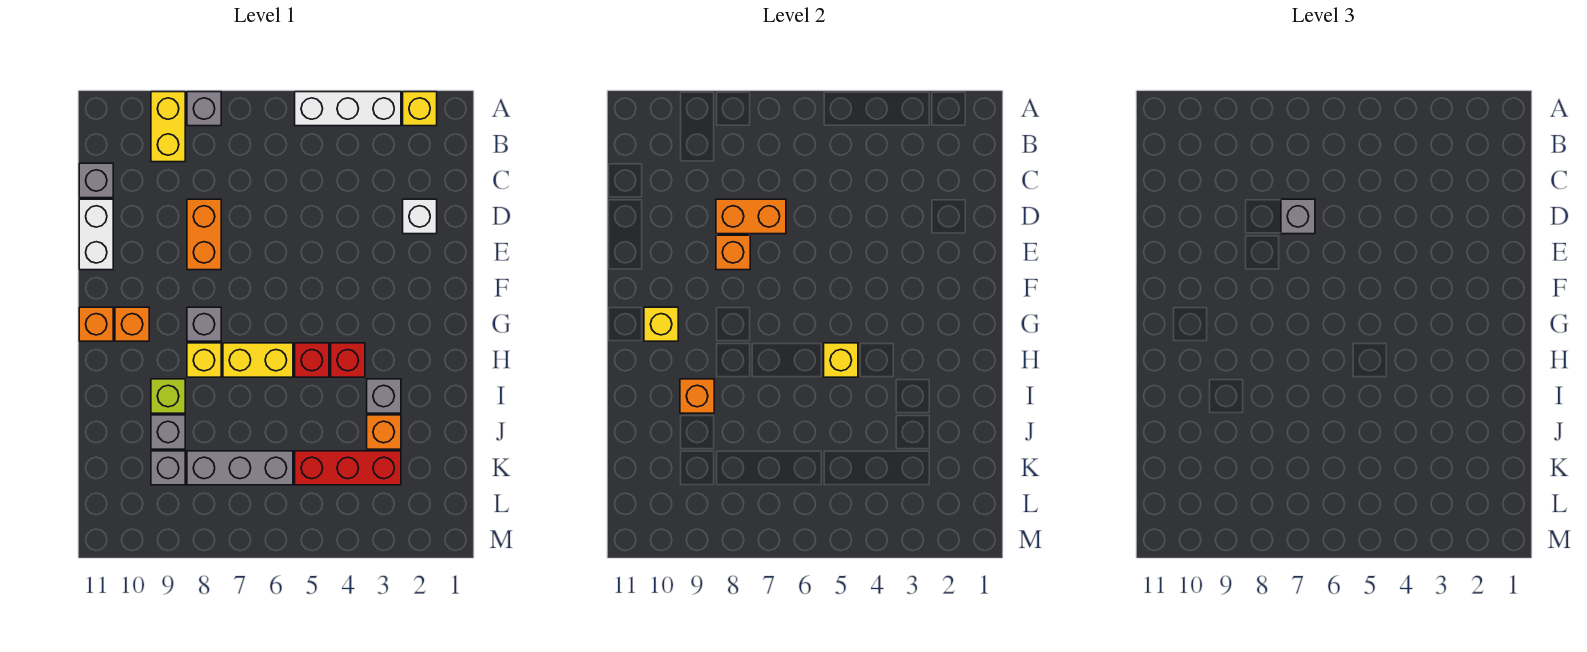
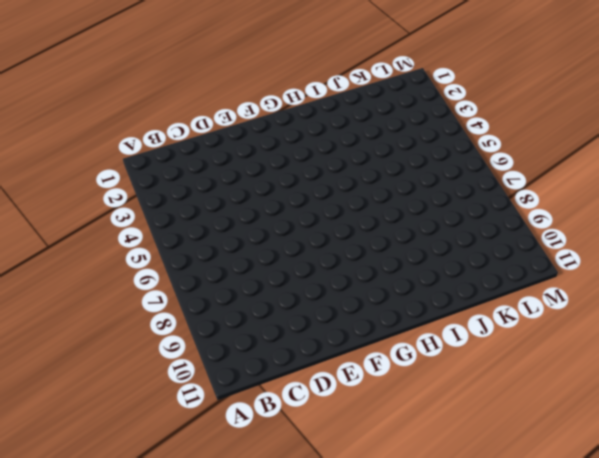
none -> yellow 1x1 brick [403,92,437,126]
none -> white 1x3 brick [295,92,401,126]
none -> grey 1x1 brick [187,92,221,126]

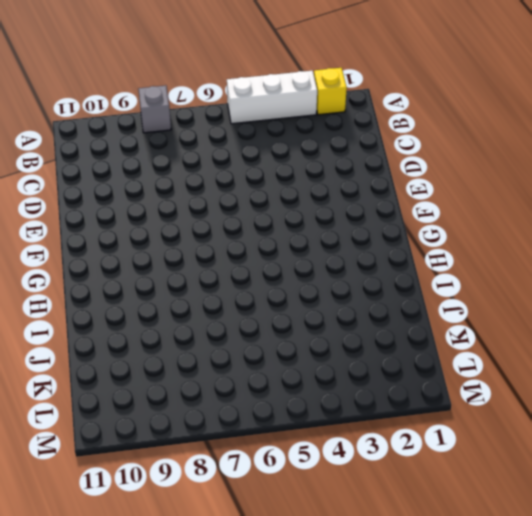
none -> yellow 1x2 brick [151,92,185,162]
none -> grey 1x1 brick [79,163,113,198]
none -> white 1x1 brick [403,199,437,234]

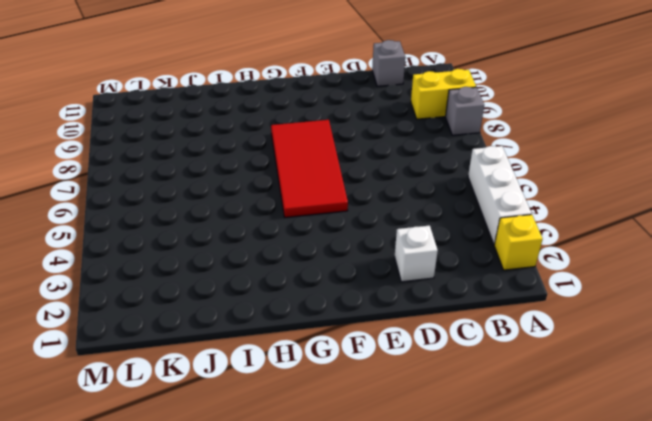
red 2x4 tile [271,120,348,217] -> grey 1x1 brick [187,307,221,341]
none -> orange 1x2 brick [187,199,221,270]
none -> white 1x2 brick [79,199,113,270]
none -> orange 1x1 brick [115,307,149,341]

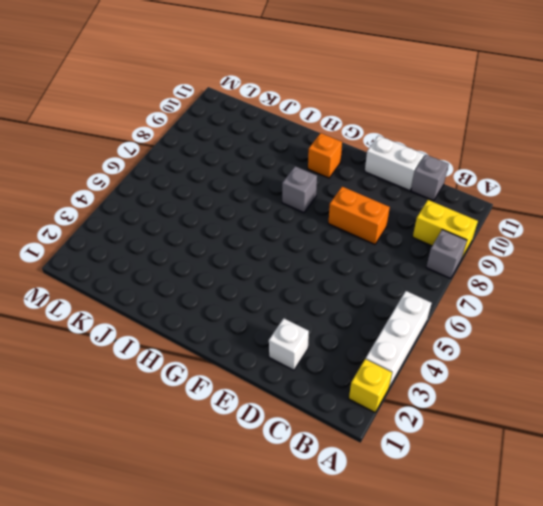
none -> orange 1x1 brick [79,307,113,341]
none -> red 1x1 brick [331,343,365,377]
none -> red 1x1 brick [295,343,329,377]

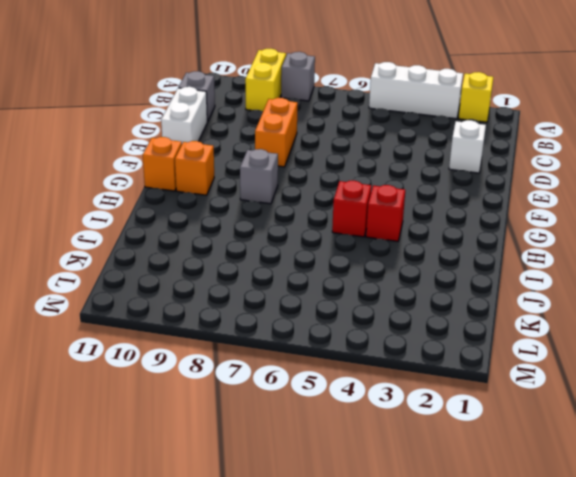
none -> yellow 1x2 brick [223,343,293,377]
none -> yellow 1x1 brick [187,343,221,377]
none -> grey 1x1 brick [367,379,401,413]

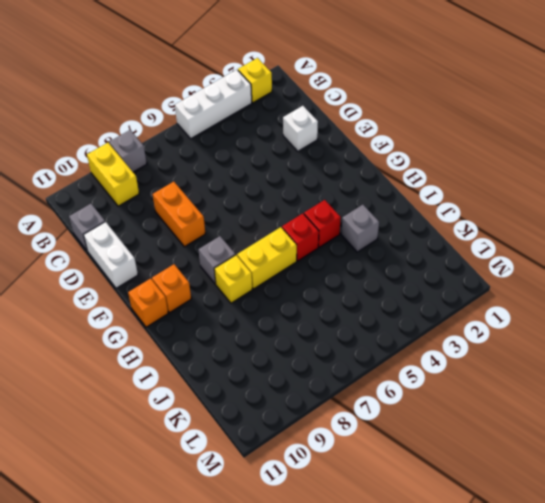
none -> lime 1x1 brick [151,379,185,413]
none -> orange 1x1 brick [367,415,401,449]
none -> grey 1x1 brick [151,415,185,449]

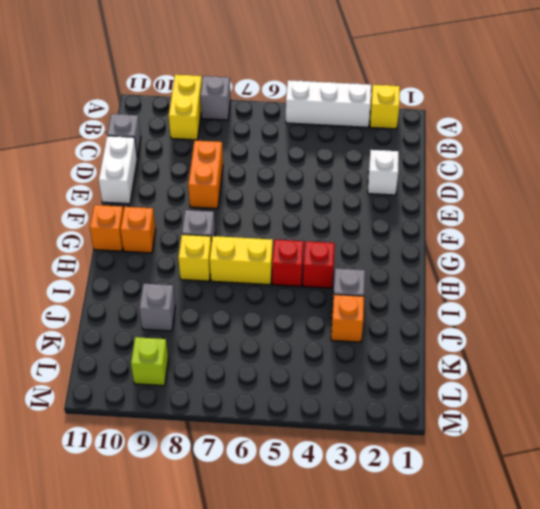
lime 1x1 brick [131,337,168,386] -> lime 1x1 brick moved to [151,379,185,413]
none -> red 1x3 brick [295,451,401,485]
none -> grey 1x3 brick [187,451,293,485]
none -> grey 1x1 brick [151,451,185,485]

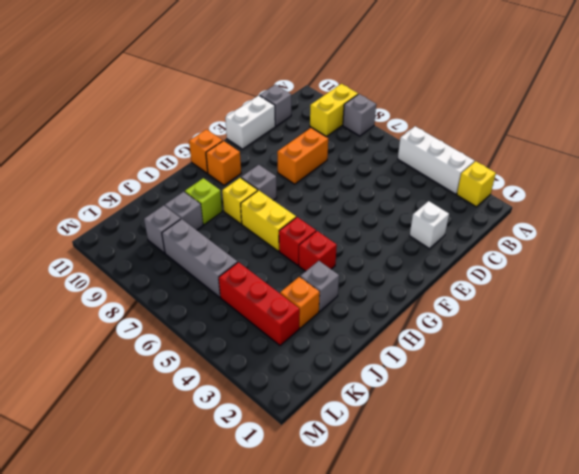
none -> orange 1x2 brick [716,199,786,234]
none -> orange 1x1 brick [716,235,750,270]
none -> yellow 1x1 brick [644,307,678,341]

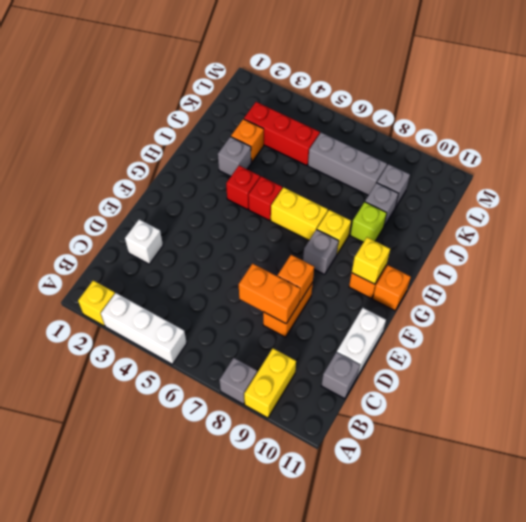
none -> yellow 1x1 brick [824,343,858,377]
none -> orange 1x1 brick [680,379,714,413]
none -> grey 1x1 brick [1281,199,1315,234]

